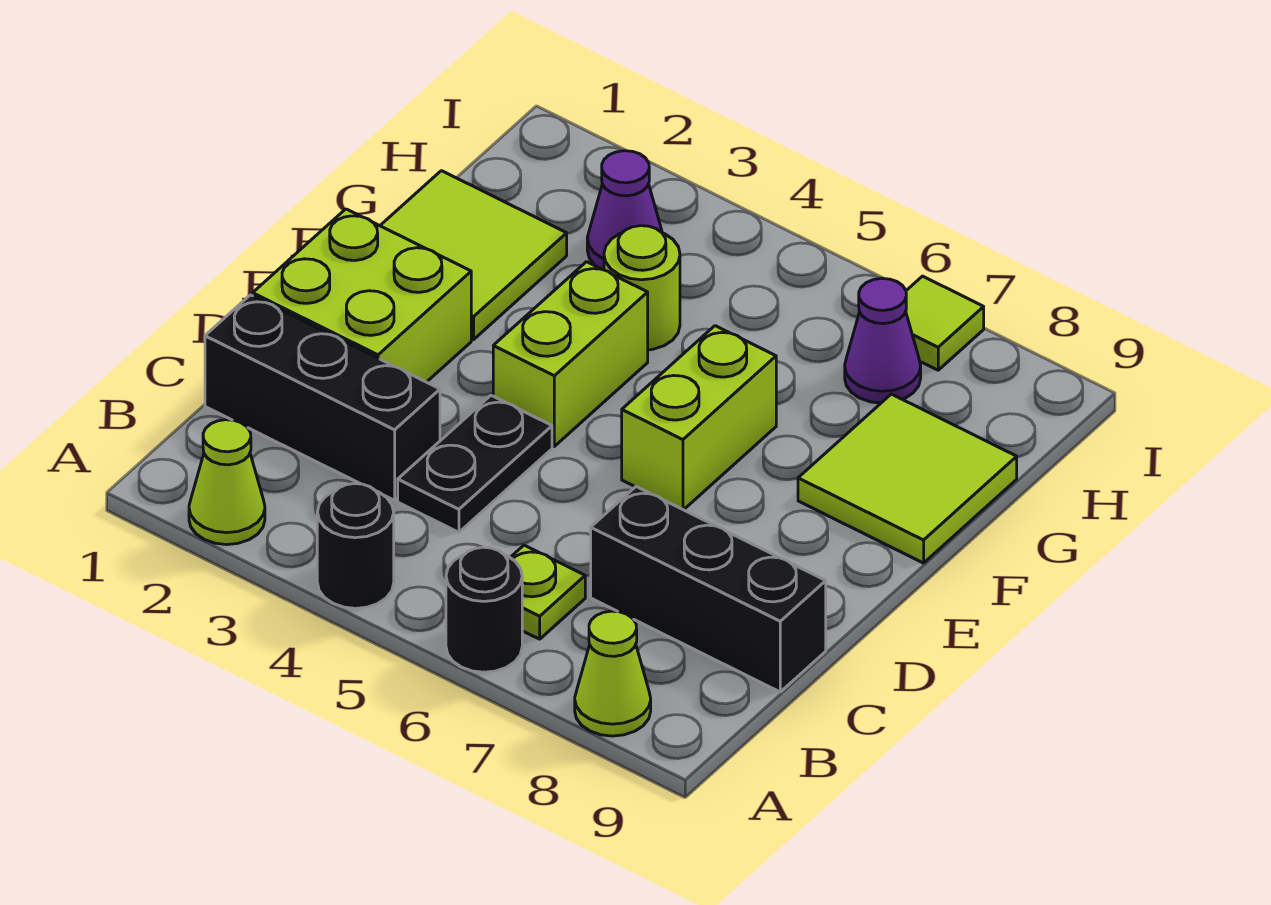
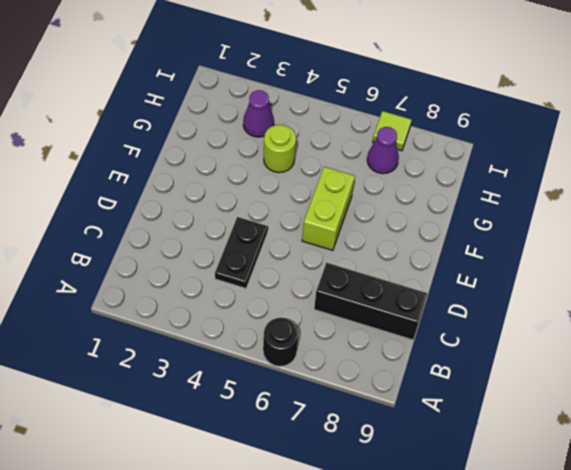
none -> lime 1x1 cone [189,420,265,545]
none -> black 1x1 round brick [317,484,394,608]
none -> lime 1x1 cone [575,611,651,736]

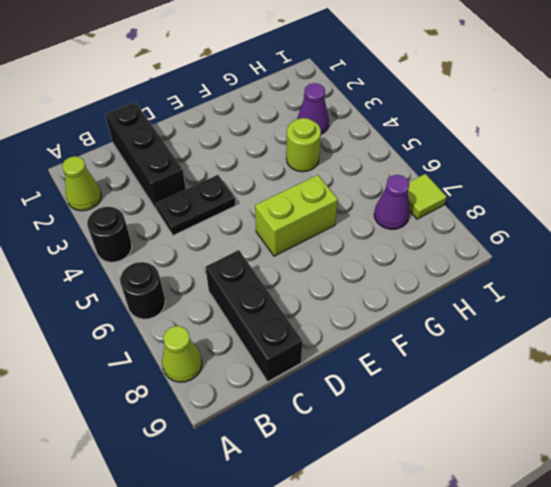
none -> lime 1x1 plate [510,545,585,639]
none -> lime 2x2 brick [253,209,471,382]
none -> lime 1x2 brick [493,262,648,446]

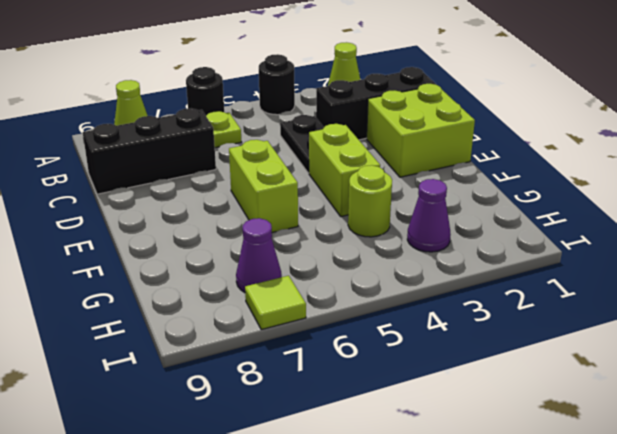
none -> lime 2x2 tile [380,171,567,340]
none -> lime 2x2 tile [798,394,1017,563]

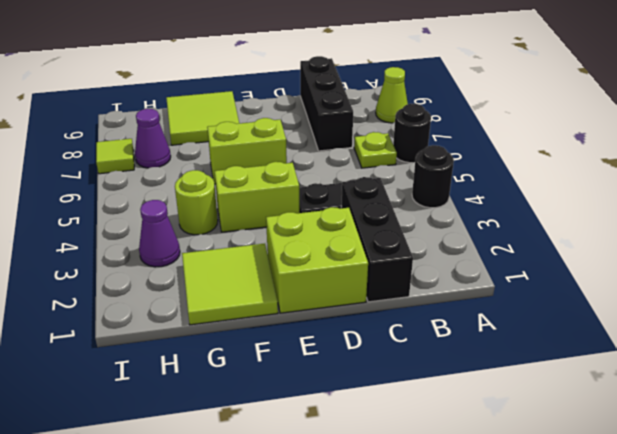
none -> lime 1x1 cone [189,420,265,545]

